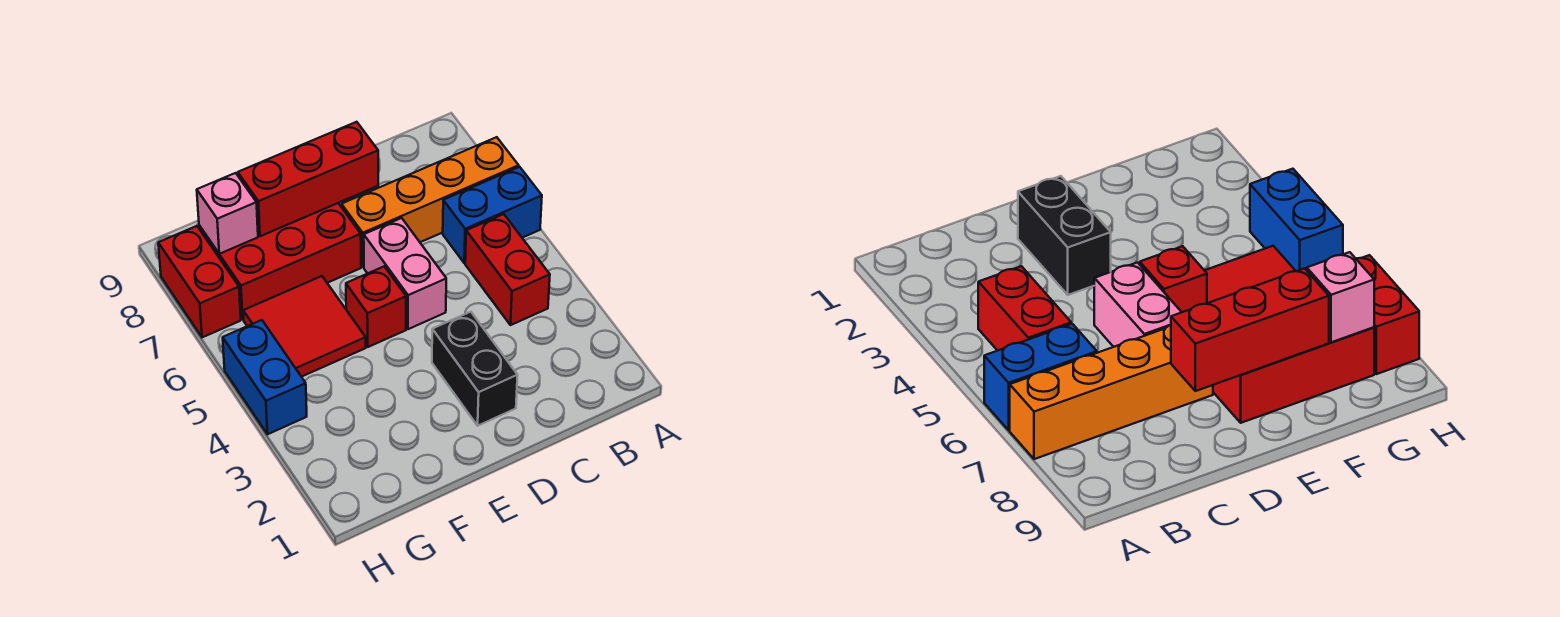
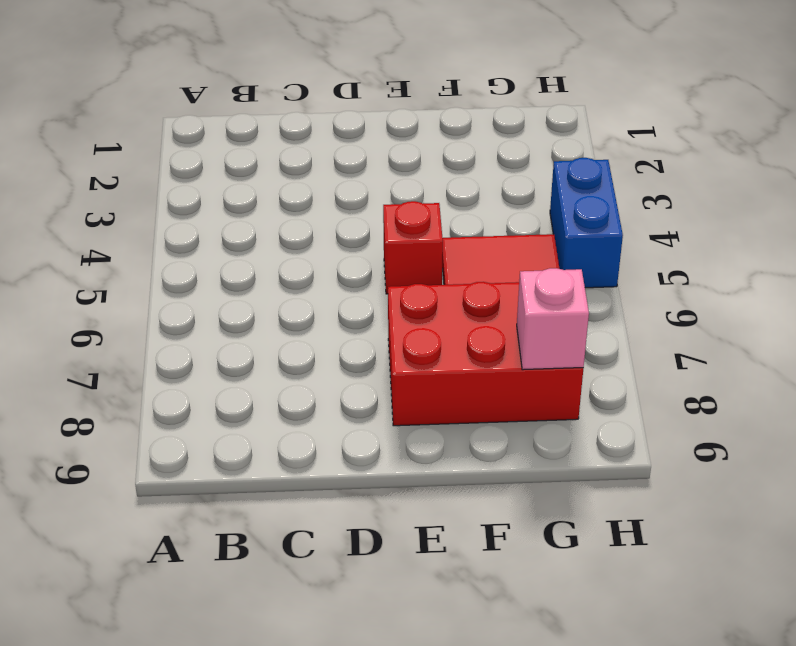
none -> blue 1x2 brick [443,167,542,263]
none -> orange 1x4 brick [342,137,519,267]
none -> red 1x2 brick [465,214,550,325]

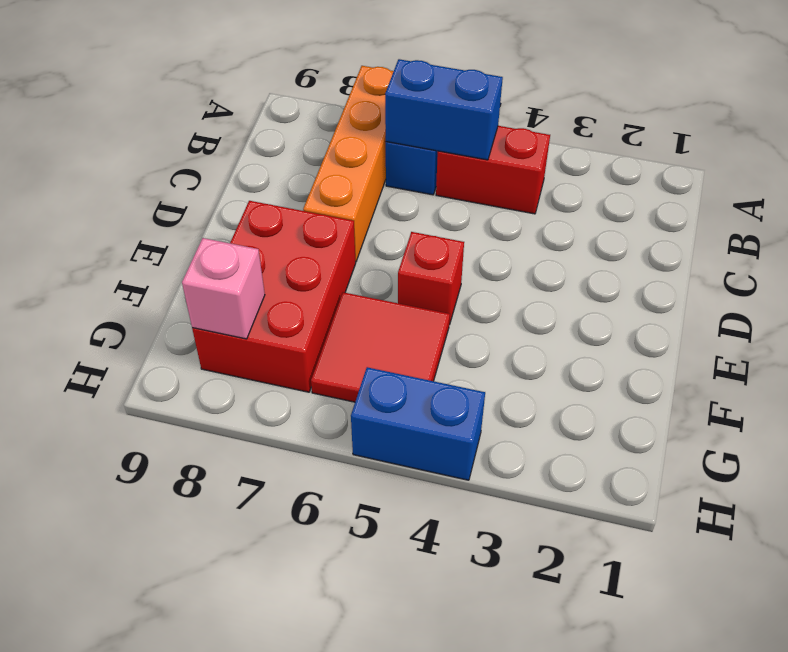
blue 1x2 brick [385,59,503,160] -> none
none -> black 1x2 brick [432,312,518,426]
none -> pink 1x2 brick [364,218,446,329]
none -> red 1x2 brick [158,226,241,337]

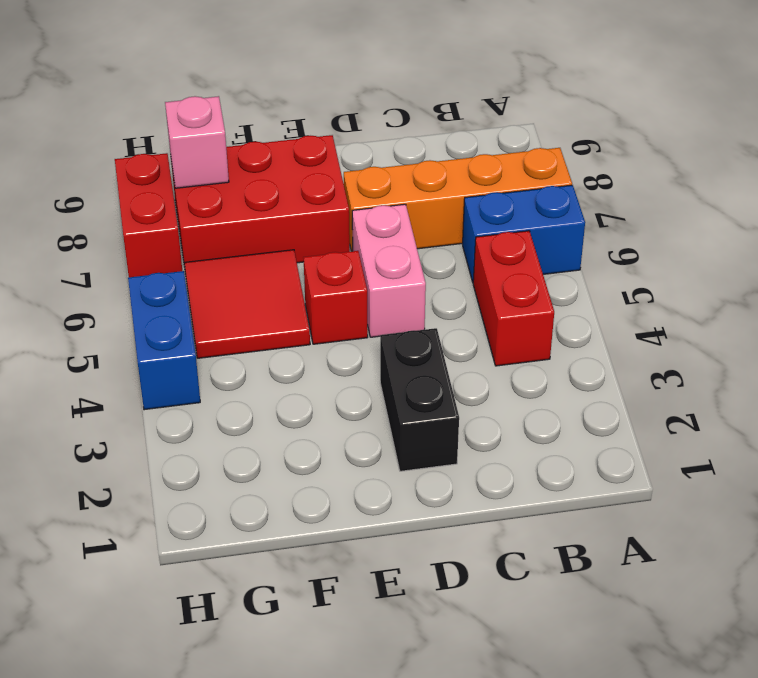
none -> red 1x3 brick [238,122,378,236]

